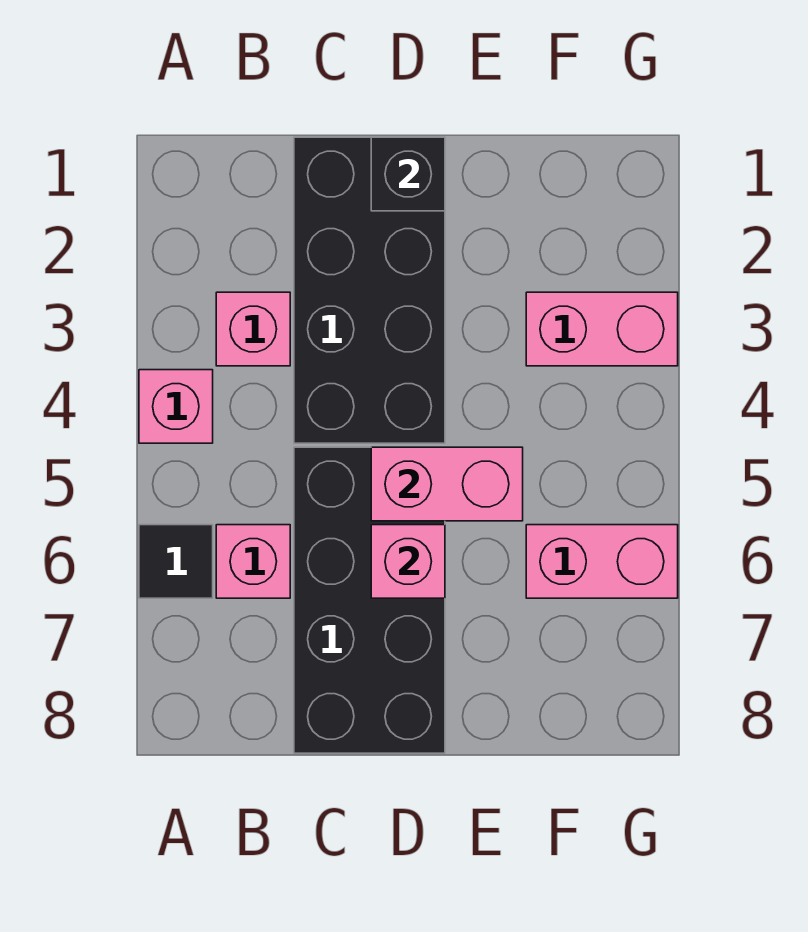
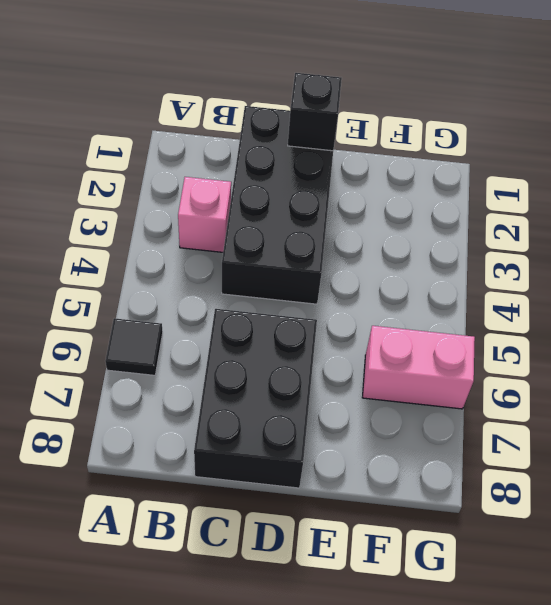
black 2x3 brick [194,309,317,488] -> black 2x4 brick [294,447,445,753]
none -> pink 1x1 brick [139,370,213,443]
none -> pink 1x1 brick [216,525,290,598]

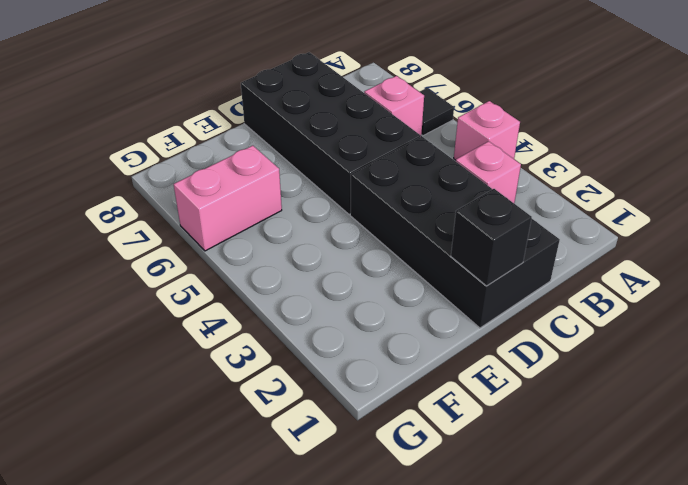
none -> pink 1x2 brick [526,292,678,366]
none -> pink 1x2 brick [371,447,523,521]

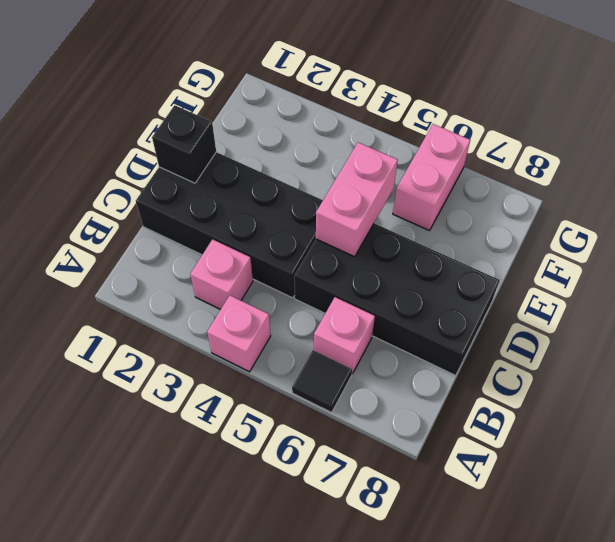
none -> pink 1x2 brick [526,292,678,366]
none -> pink 1x1 brick [371,525,445,598]

